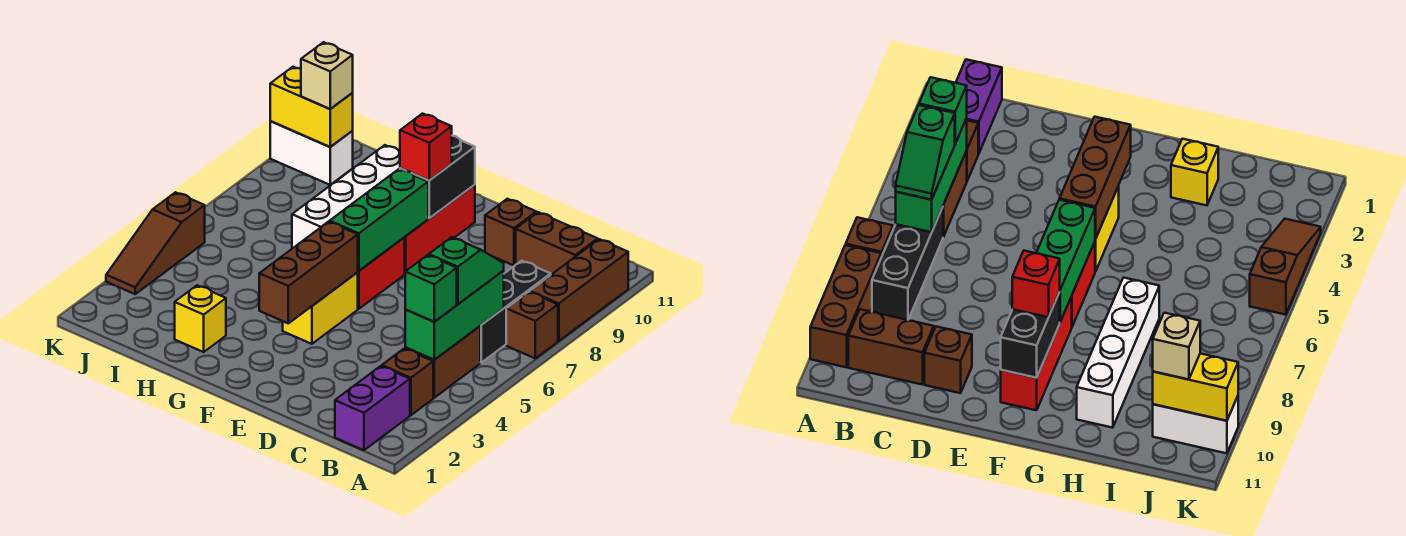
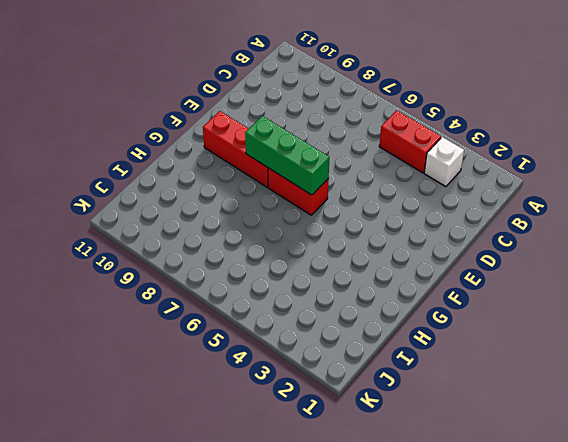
white 1x1 brick [424,137,464,187] -> brown 1x1 brick [382,349,433,415]
red 1x2 brick [379,110,441,173] -> brown 1x2 brick [405,326,480,398]
none -> brown 1x1 brick [506,292,558,358]
none -> brown 1x3 brick [530,239,628,341]
none -> purple 1x2 brick [335,366,410,450]

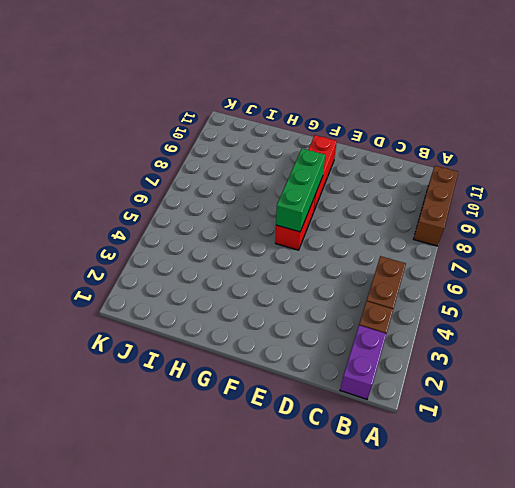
none -> brown 1x1 brick [506,292,558,358]
none -> black 1x3 brick [480,261,551,362]
none -> brown 1x2 brick [516,212,598,275]

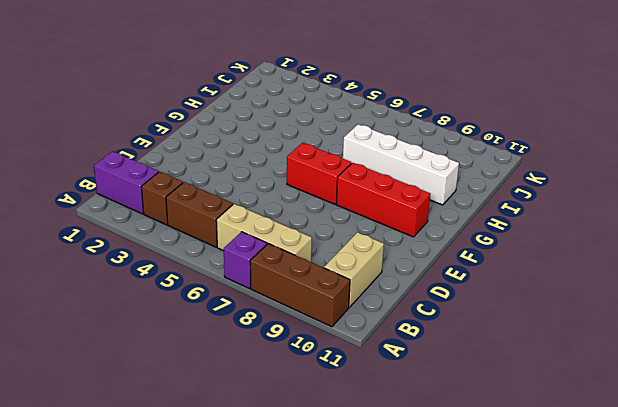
purple 1x1 brick [224,232,267,289] -> brown 1x1 brick [506,292,558,358]
tan 1x3 brick [216,204,312,262] -> black 1x3 brick [480,261,551,362]
tan 1x2 brick [324,232,384,307] -> brown 1x2 brick [516,212,598,275]
none -> brown 1x1 brick [485,199,536,266]
none -> yellow 1x2 brick [283,273,358,344]
none -> yellow 1x1 brick [175,285,226,352]

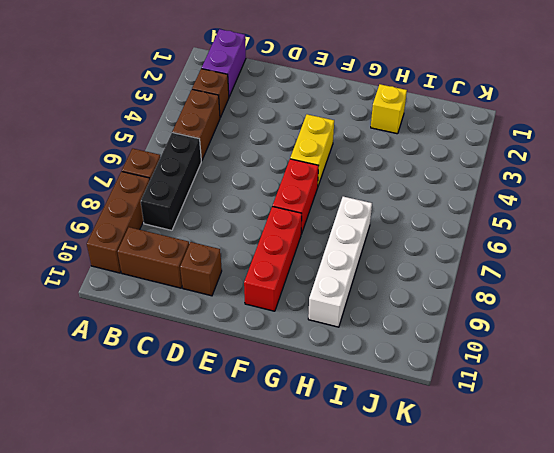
none -> white 1x2 brick [270,121,353,185]
none -> brown 1x3 slope [106,192,205,294]
none -> green 1x3 brick [405,271,504,360]

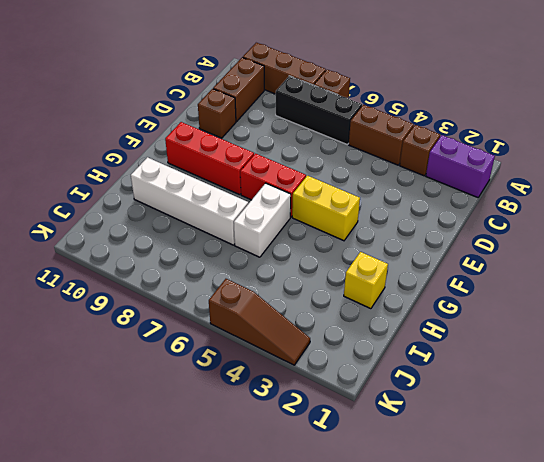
white 1x2 brick [234,183,291,257] -> white 1x2 brick moved to [270,121,353,185]
none -> green 1x3 brick [405,271,504,360]
none -> brown 1x3 brick [259,222,358,323]
none -> green 1x3 brick [330,169,428,271]

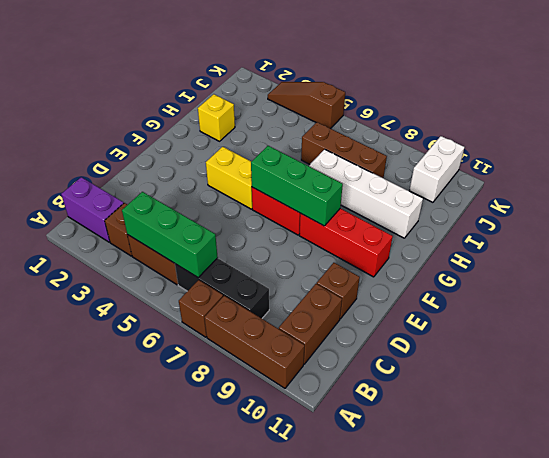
brown 1x3 brick [301,122,387,178] -> brown 1x3 brick moved to [259,222,358,323]
none -> black 1x2 brick [400,136,475,218]
none -> yellow 1x2 brick [270,67,353,147]
none -> green 1x1 brick [405,255,457,322]

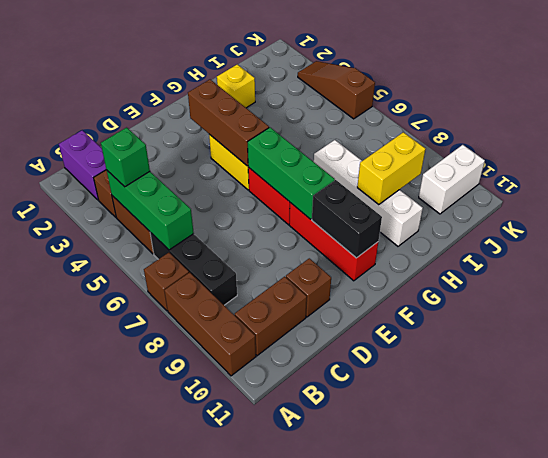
yellow 1x2 brick [357,132,425,205] -> yellow 1x2 brick moved to [270,67,353,147]
none -> green 1x2 slope [429,237,504,304]
none -> red 1x1 brick [400,114,452,180]
none -> tan 1x1 brick [301,42,353,109]

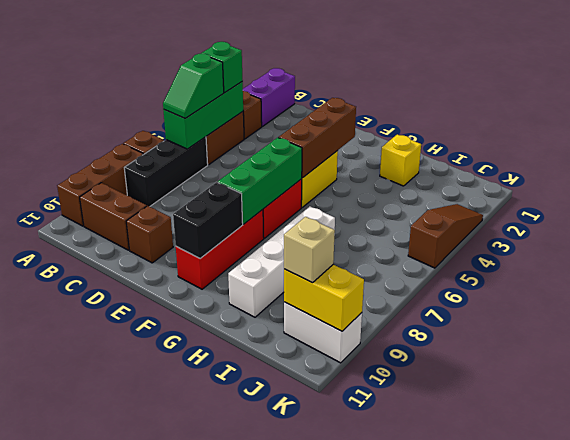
none -> red 1x1 brick [400,114,452,180]

